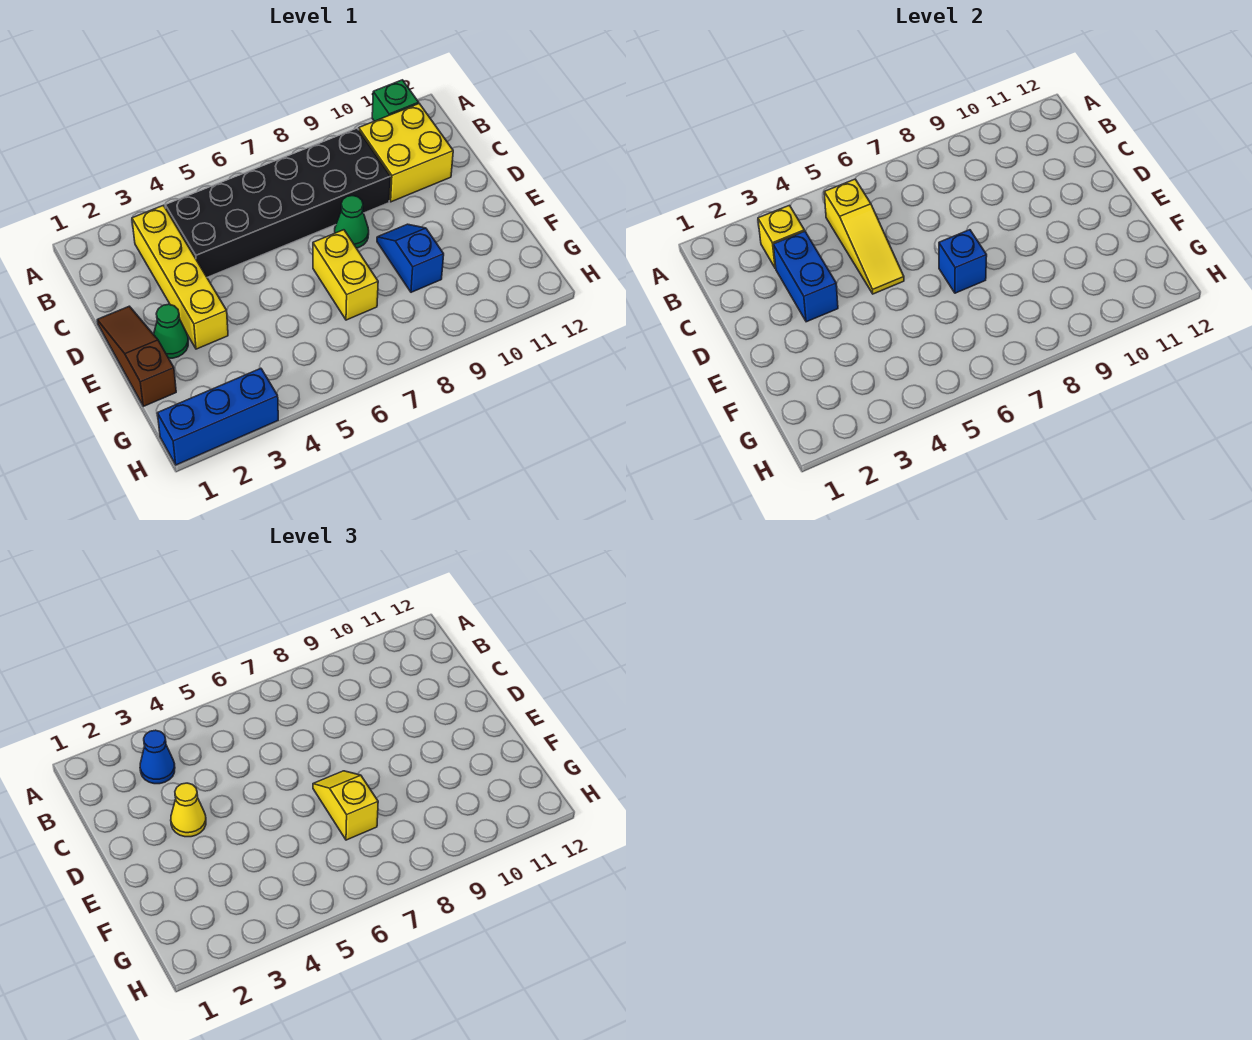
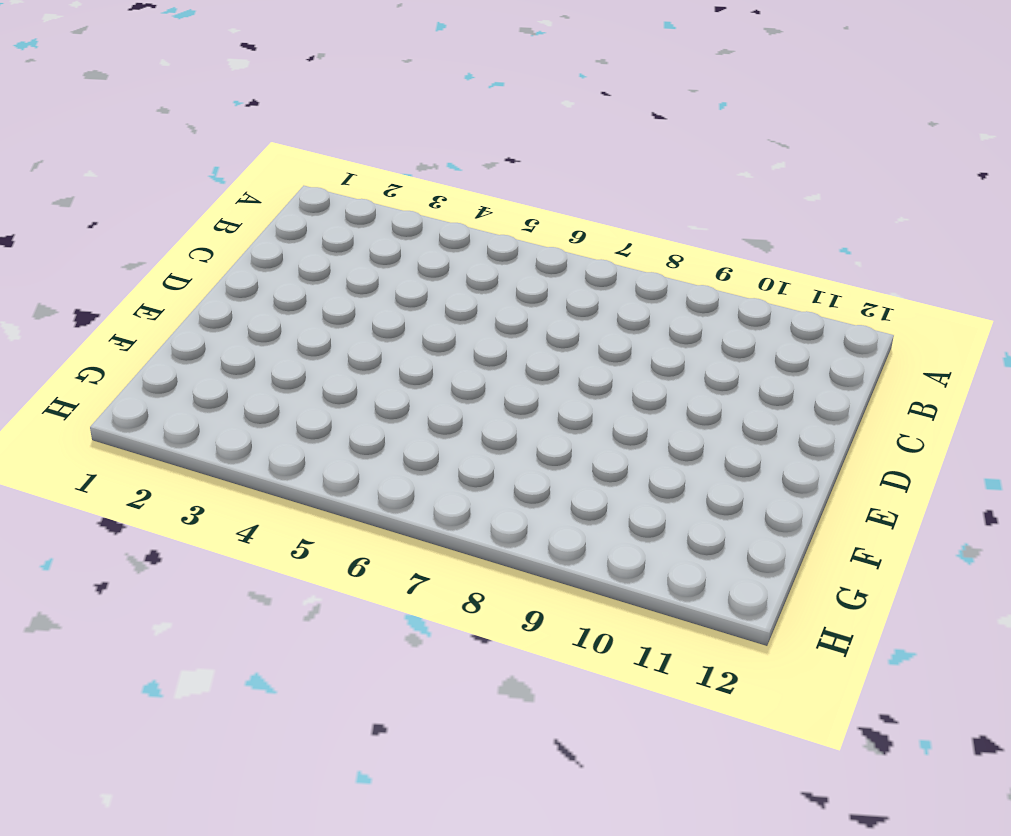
none -> green 1x1 brick [372,80,419,121]
none -> yellow 1x4 brick [132,205,228,349]
none -> black 2x6 brick [165,128,390,277]

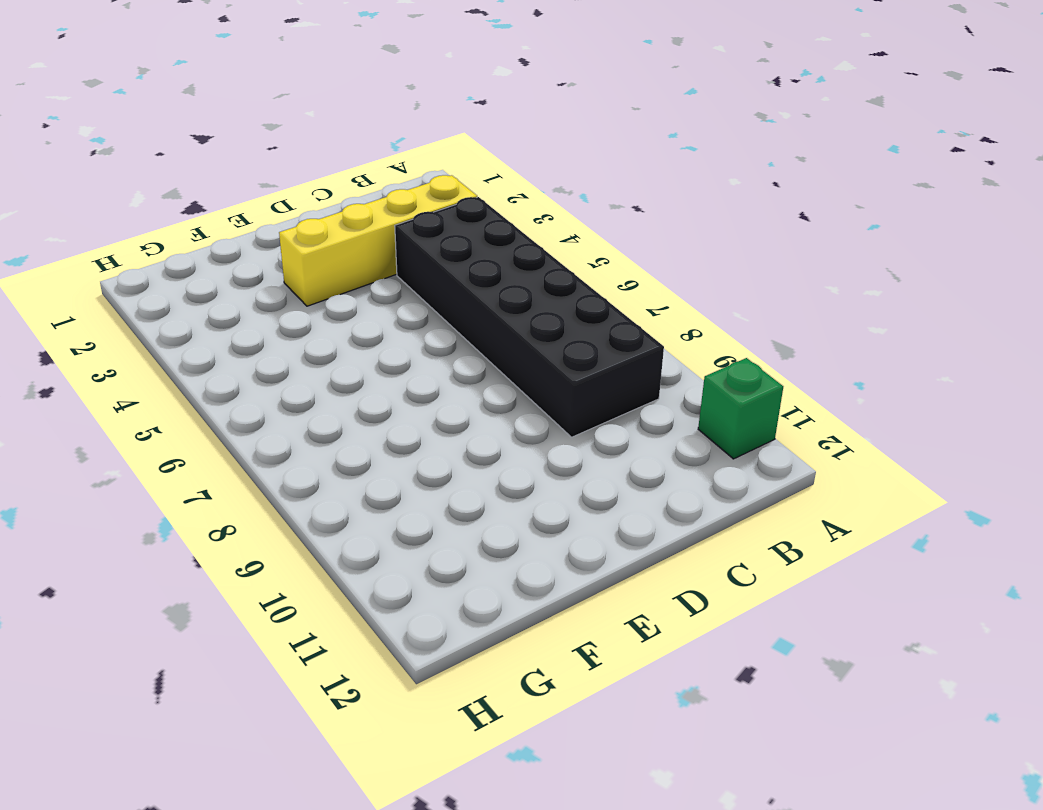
none -> yellow 2x2 brick [359,104,453,202]
none -> brown 1x3 slope [97,306,176,406]
none -> green 1x1 cone [335,196,369,248]

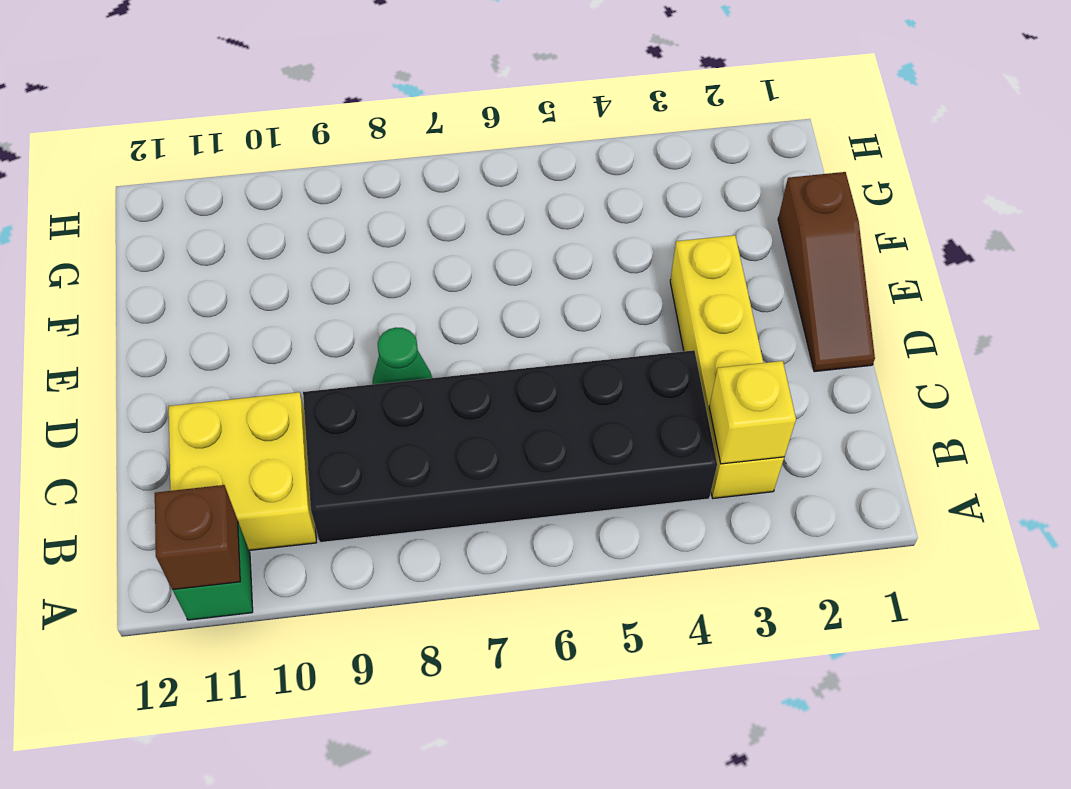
brown 1x1 brick [155,485,240,590] -> none
none -> green 1x1 cone [154,304,188,358]
none -> yellow 1x2 brick [313,230,378,320]
none -> blue 1x2 slope [377,224,444,292]

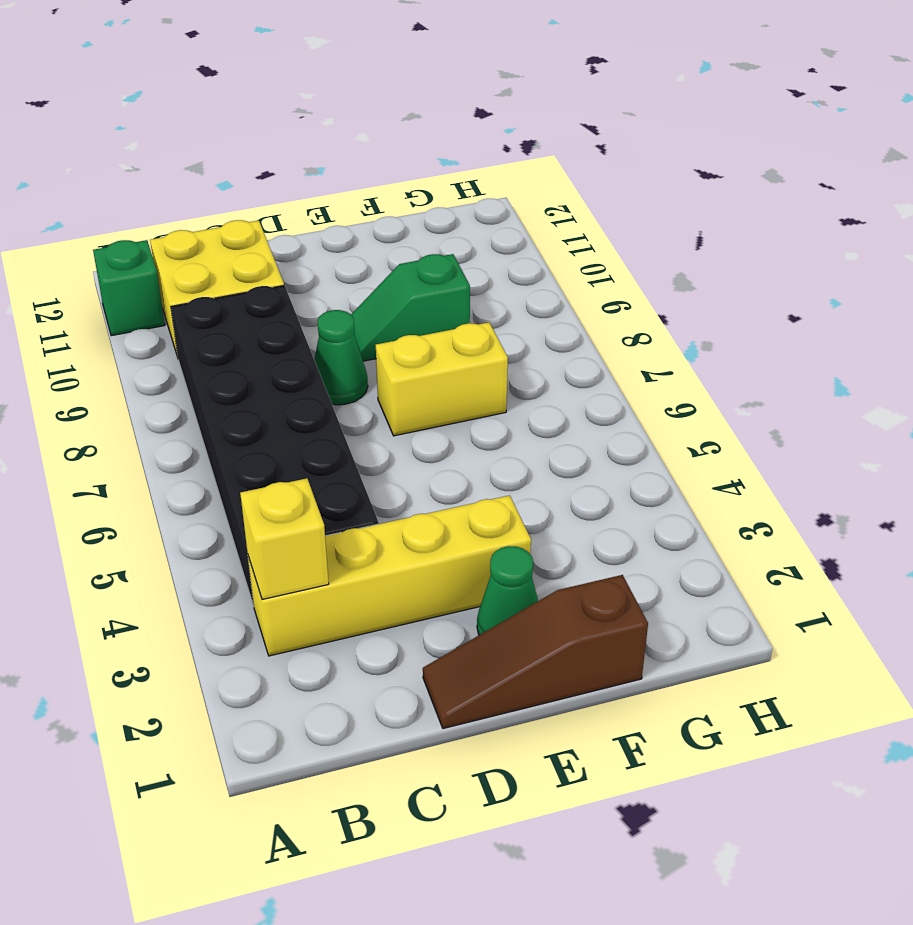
green 1x2 slope [351,254,470,361] -> blue 1x2 slope [377,224,444,292]
none -> blue 1x3 brick [157,368,278,465]
none -> yellow 1x3 slope [824,179,904,294]
none -> blue 1x2 brick [773,231,838,322]

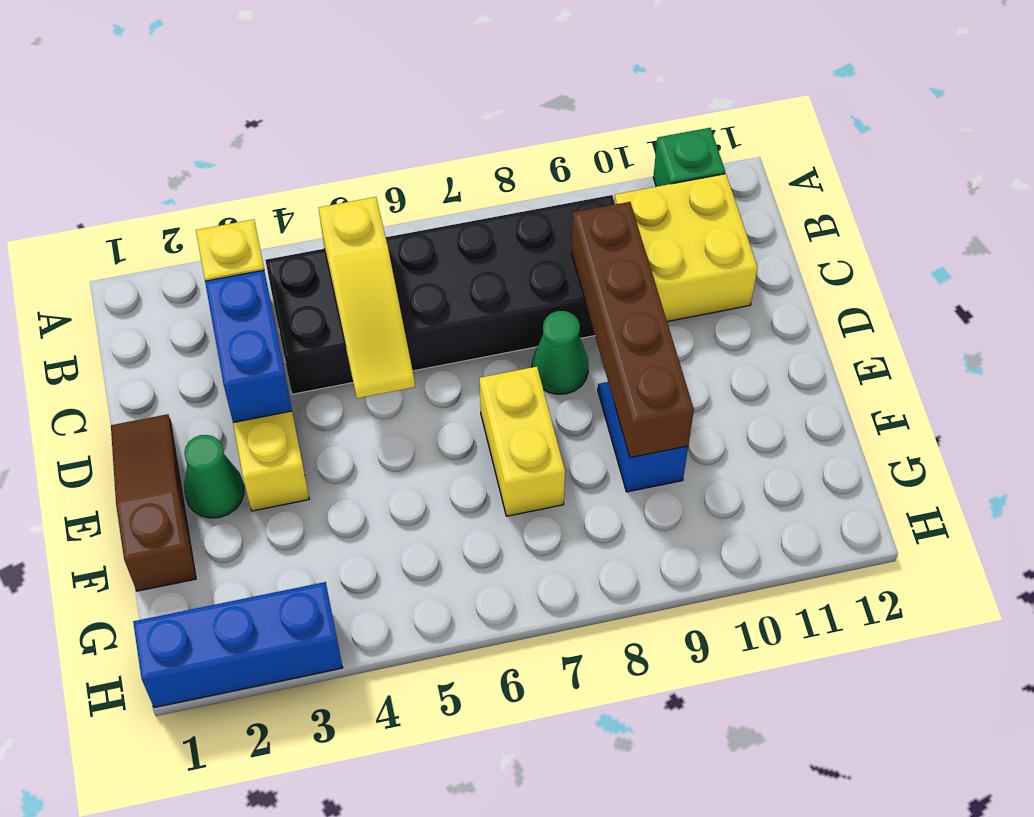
brown 1x4 brick [572,202,694,458] -> none
none -> blue 1x1 brick [939,230,987,293]
none -> blue 1x1 cone [140,730,175,784]
none -> yellow 1x1 cone [171,783,206,837]

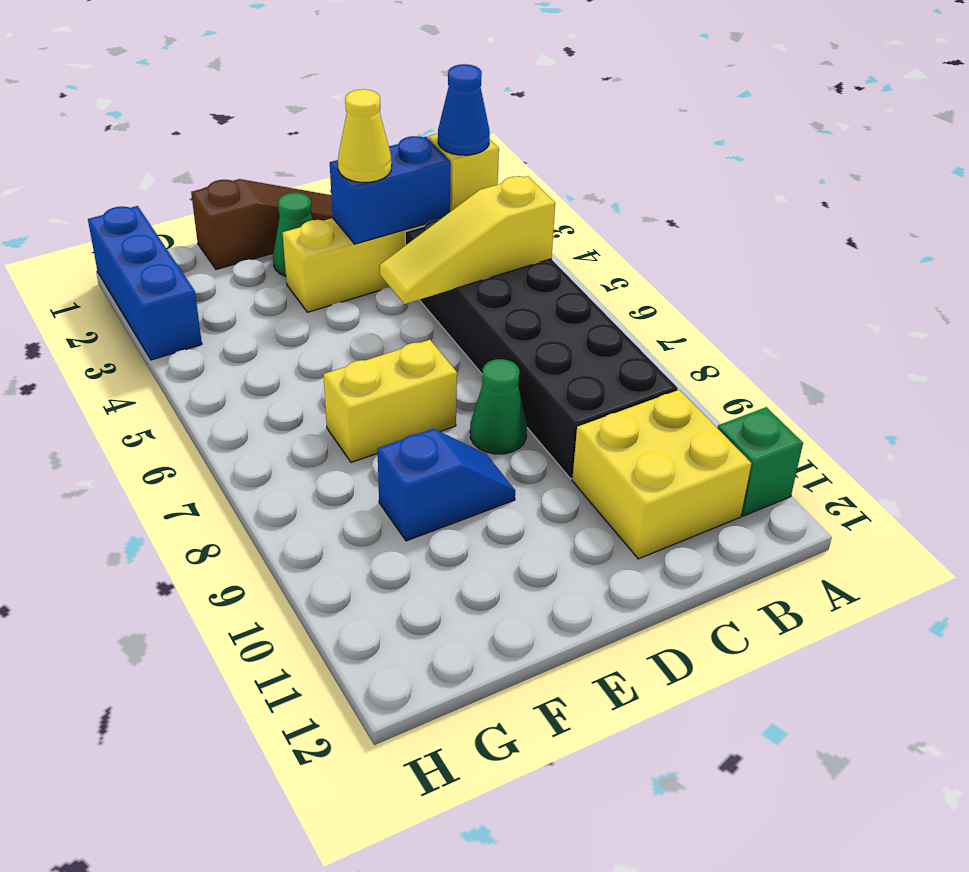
none -> blue 1x1 brick [939,230,987,293]
none -> yellow 1x2 slope [313,771,378,840]

